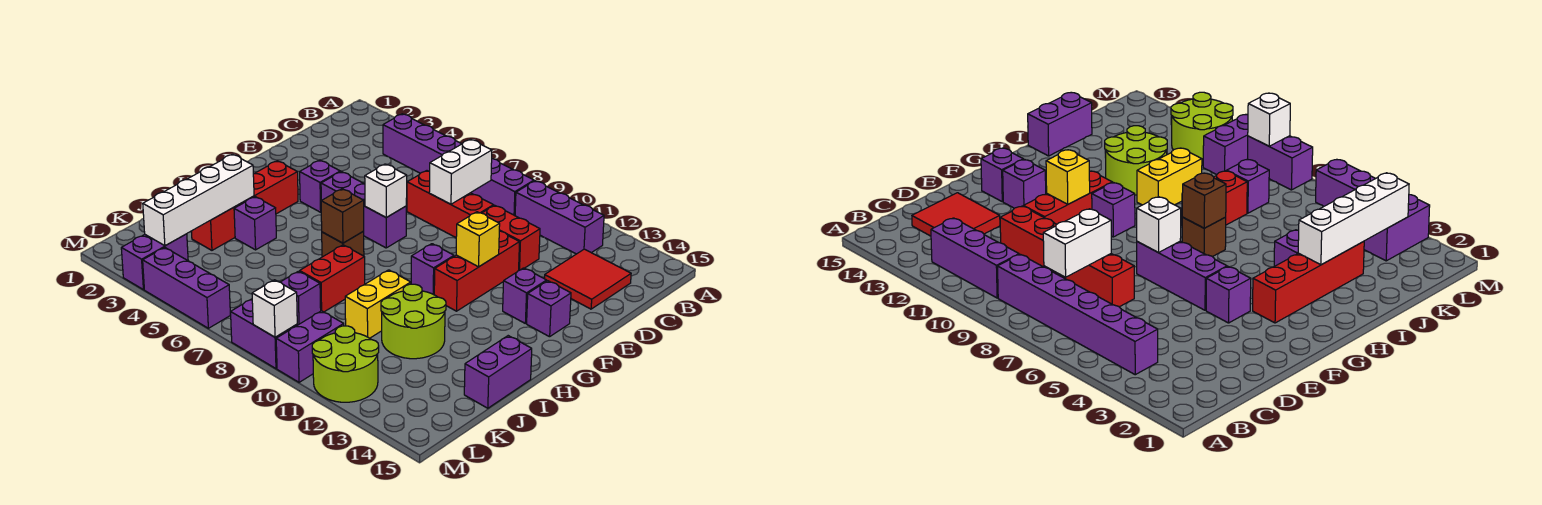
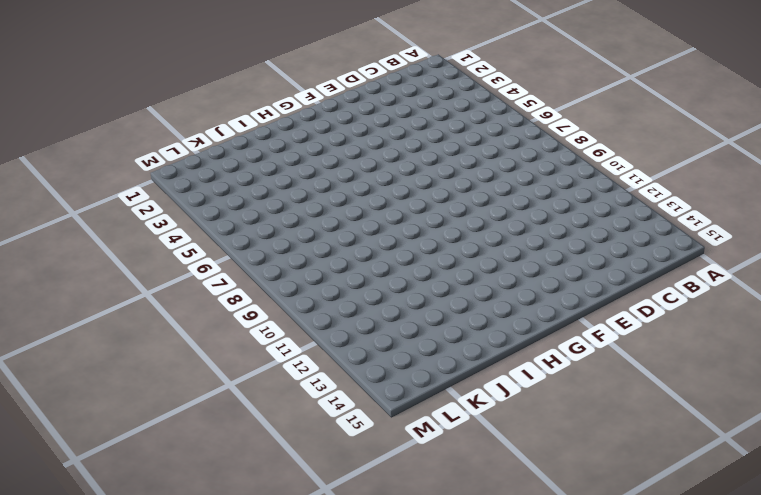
none -> purple 1x6 brick [383,114,534,216]
none -> purple 1x3 brick [515,181,604,254]
none -> red 2x2 tile [544,249,631,309]
none -> red 1x3 brick [407,171,493,237]

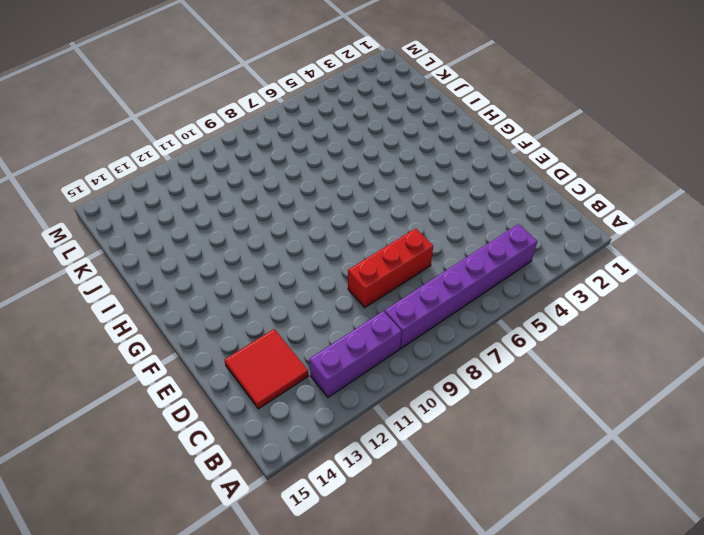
none -> red 1x2 brick [482,205,540,270]
none -> red 1x3 brick [434,231,520,311]
none -> purple 1x1 brick [300,160,340,212]
none -> purple 1x3 brick [321,172,406,248]

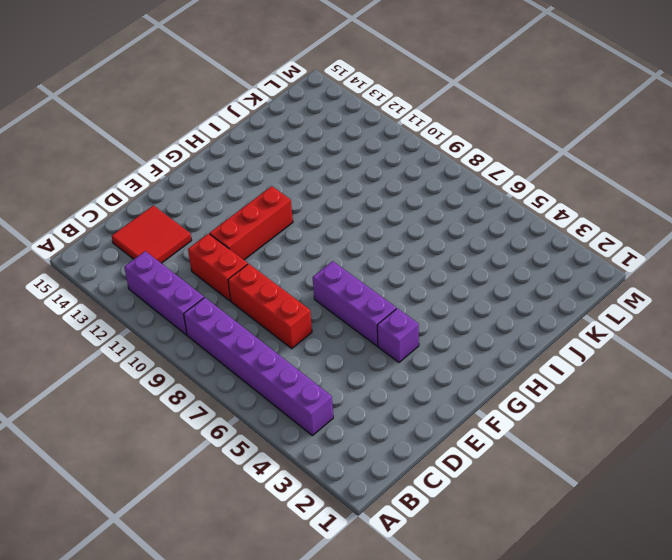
none -> purple 1x1 brick [503,268,547,323]
none -> purple 1x1 brick [527,281,571,337]
none -> red 1x4 brick [192,161,298,250]
none -> purple 1x1 brick [411,244,454,295]

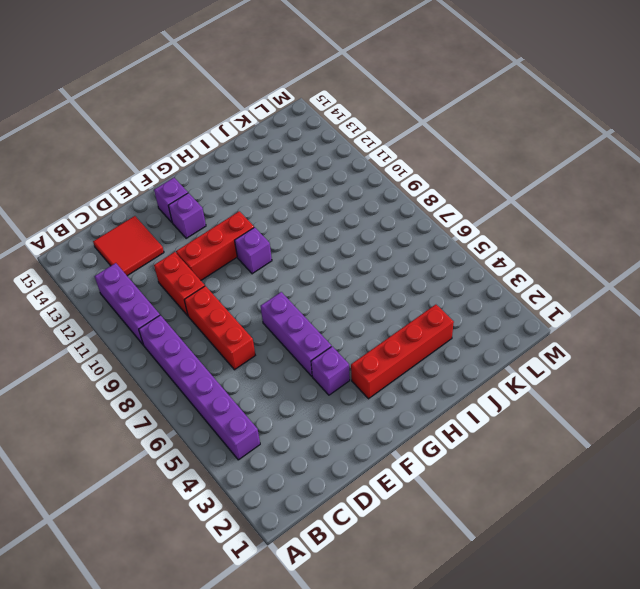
none -> brown 1x1 brick [322,231,364,257]
none -> purple 1x1 brick [234,197,276,250]
none -> red 1x2 brick [300,245,365,312]
none -> yellow 1x2 brick [345,270,411,338]

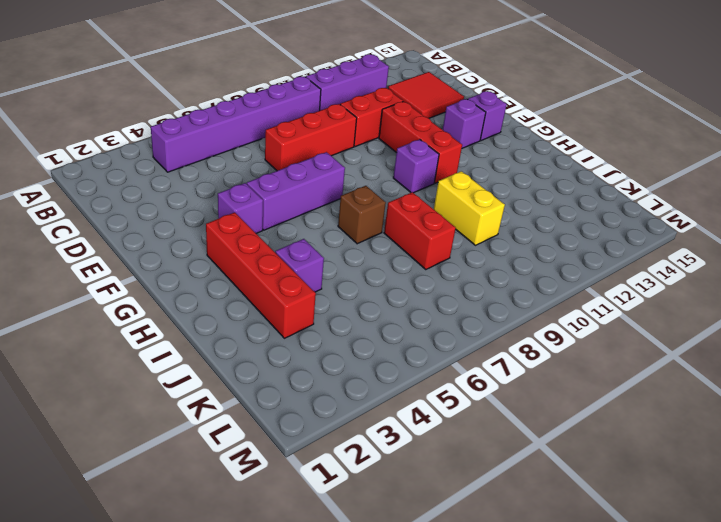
none -> lime 2x2 round brick [381,284,446,359]
none -> purple 1x2 brick [464,336,532,408]
none -> purple 1x1 brick [281,271,321,325]
none -> purple 1x2 brick [121,234,188,290]

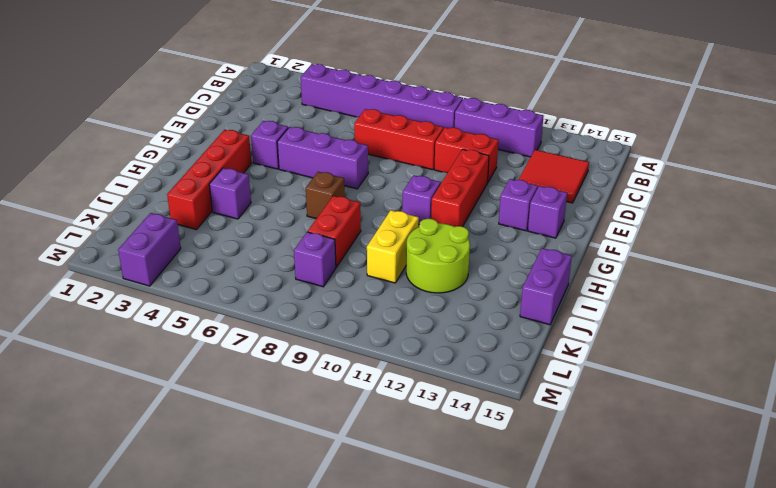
none -> purple 1x2 brick [276,311,344,382]
none -> lime 2x2 round brick [312,326,379,402]
none -> purple 1x3 brick [143,248,230,328]
none -> purple 1x2 brick [231,299,297,369]

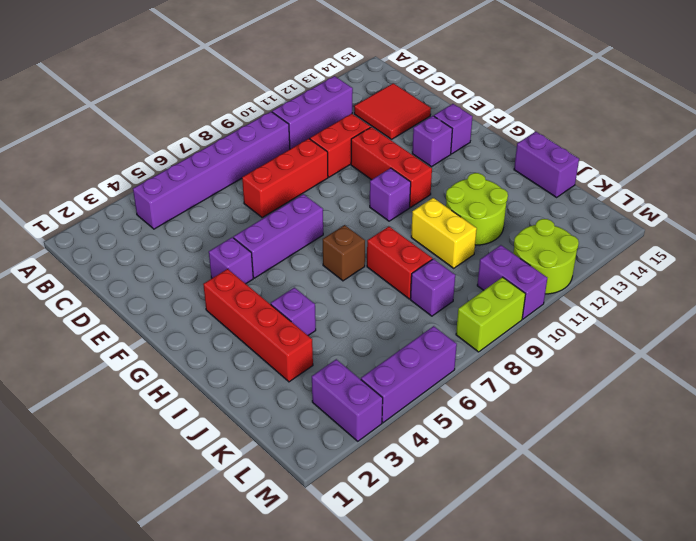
lime 1x2 brick [456,277,526,352] -> purple 1x2 brick [231,299,297,369]
none -> white 1x2 brick [429,139,492,204]
none -> white 1x1 brick [365,164,407,217]
none -> yellow 1x1 brick [456,212,500,267]
none -> brown 1x1 brick [321,189,364,243]

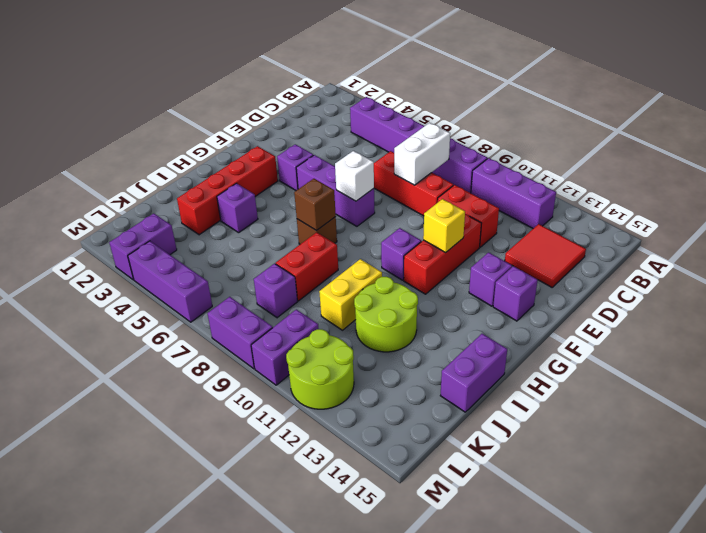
none -> white 1x4 brick [143,154,254,246]
none -> white 1x1 brick [252,280,297,337]

